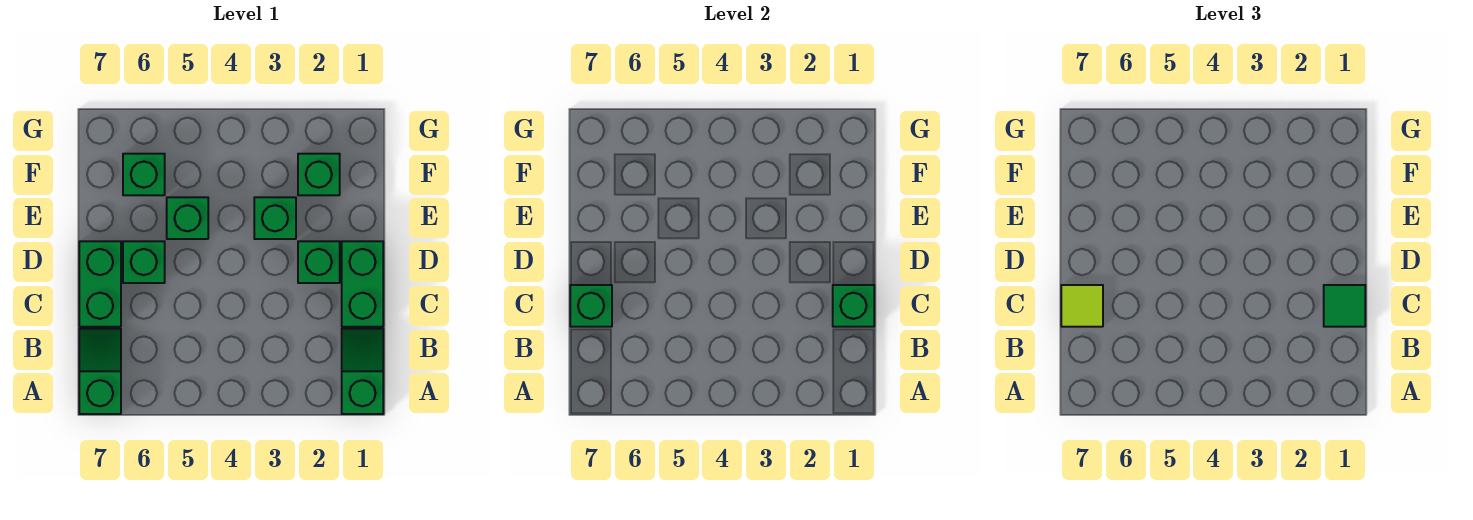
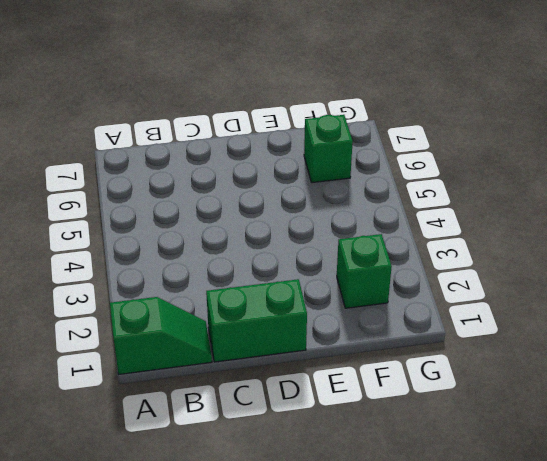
none -> green 1x2 slope [79,329,121,414]
none -> green 1x2 brick [79,241,121,327]
none -> green 1x1 brick [298,241,340,283]

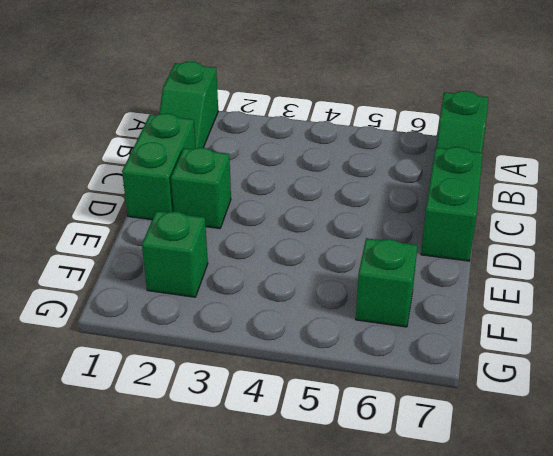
none -> green 1x1 brick [123,241,165,283]
none -> green 1x1 brick [254,197,296,239]
none -> green 1x1 brick [167,197,208,239]

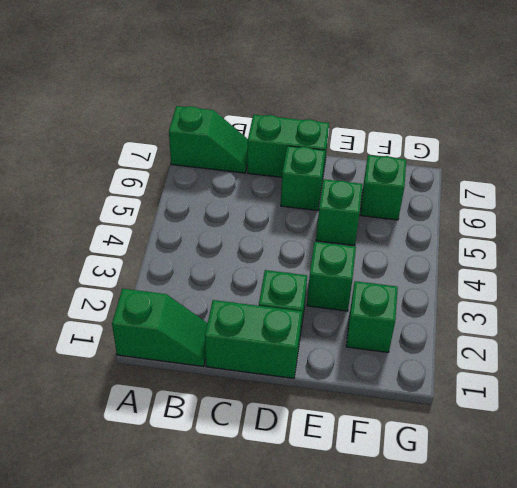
none -> green 1x1 brick [833,285,874,327]
none -> green 1x1 brick [570,285,612,327]
none -> green 1x1 tile [1324,285,1365,327]

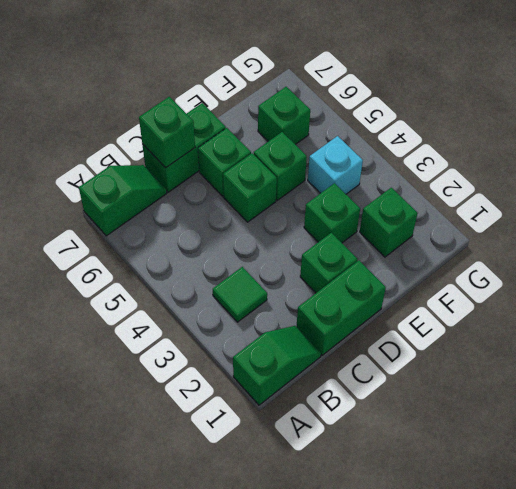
green 1x1 tile [213,267,267,322] -> green 1x1 tile moved to [1324,285,1365,327]
green 1x1 brick [223,153,277,222] -> green 1x1 brick moved to [833,285,874,327]
cyan 1x1 brick [308,136,363,194] -> none
none -> lime 1x1 tile [1061,285,1103,327]

